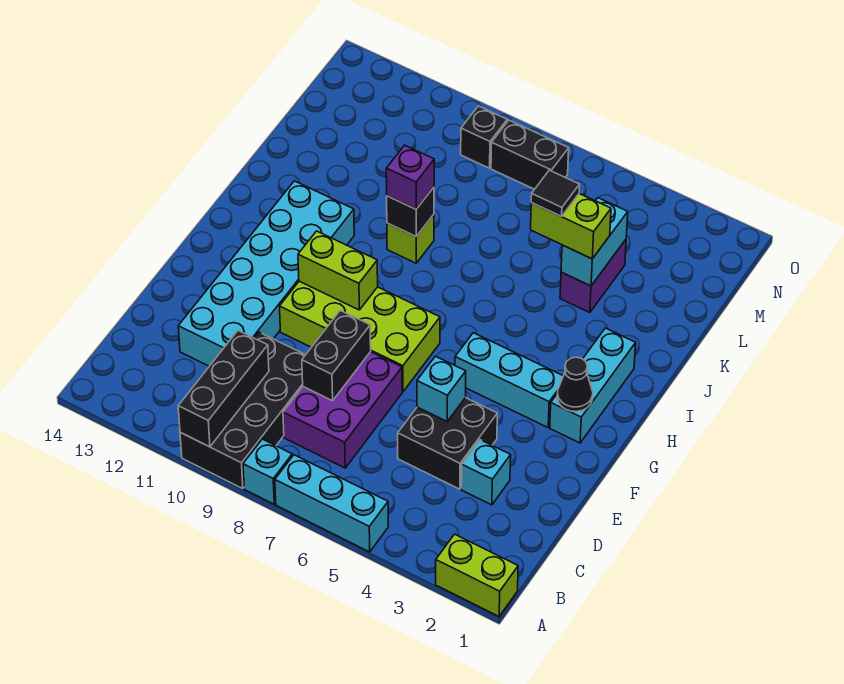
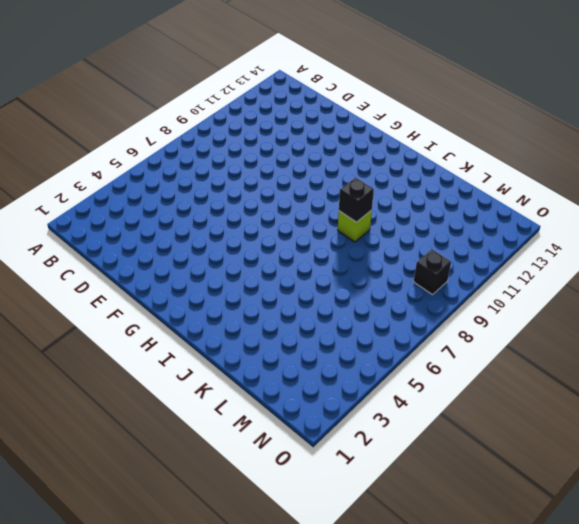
none -> lime 1x2 brick [436,534,518,616]
none -> cyan 1x3 brick [275,455,388,552]
none -> cyan 1x1 brick [243,439,292,504]

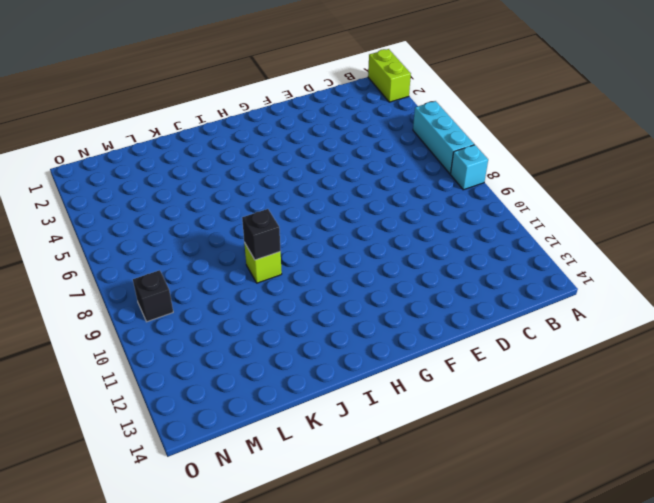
none -> black 2x4 brick [180,332,305,489]
none -> purple 2x3 brick [283,352,402,468]
none -> cyan 1x1 brick [461,440,511,505]

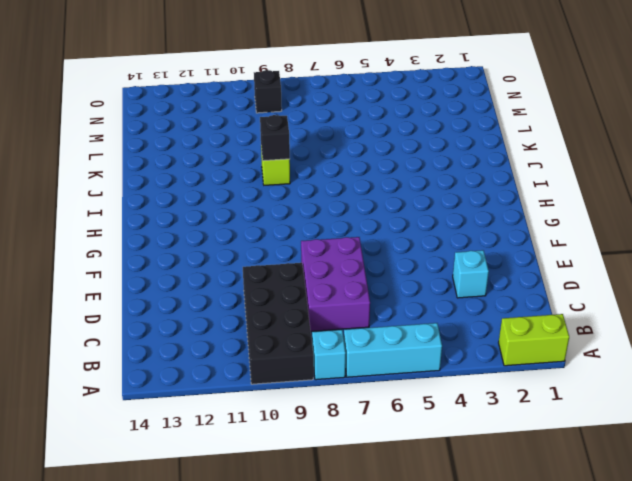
none -> black 2x2 brick [398,398,497,489]
none -> cyan 2x6 brick [178,181,354,366]
none -> lime 2x4 brick [280,281,440,392]

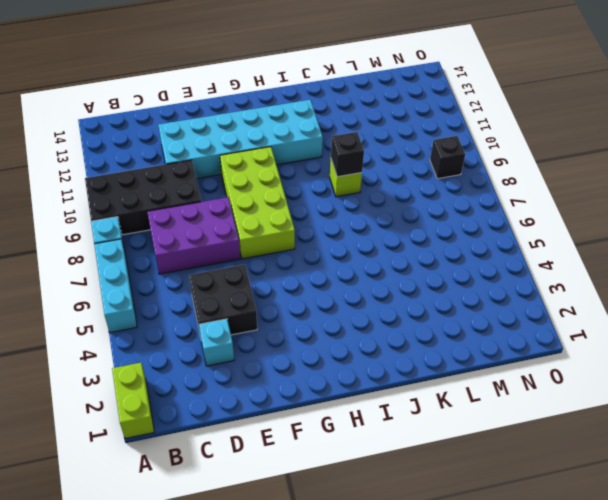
none -> cyan 1x3 brick [550,328,636,443]
none -> cyan 1x3 brick [455,333,563,427]
none -> purple 1x2 brick [560,240,626,313]

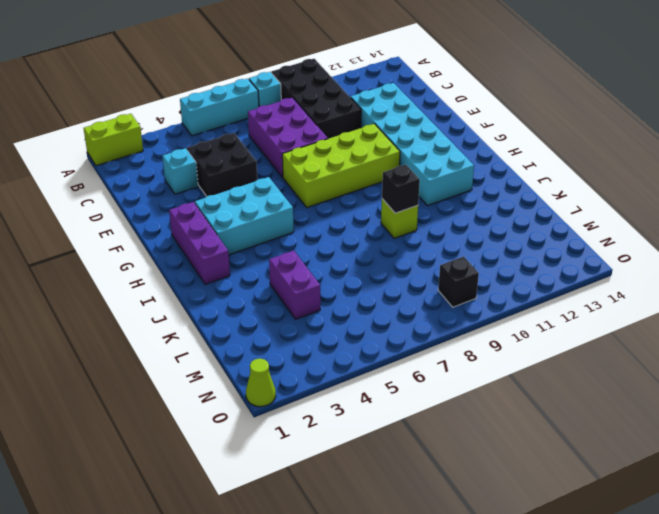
purple 1x3 brick [169,202,230,284] -> cyan 1x3 brick [550,328,636,443]
cyan 2x3 brick [195,177,294,255] -> cyan 1x3 brick [455,333,563,427]
lime 1x1 cone [246,359,276,407] -> none
none -> black 1x2 brick [491,120,569,189]
none -> black 1x3 brick [178,331,269,447]
none -> black 1x2 brick [302,311,371,401]

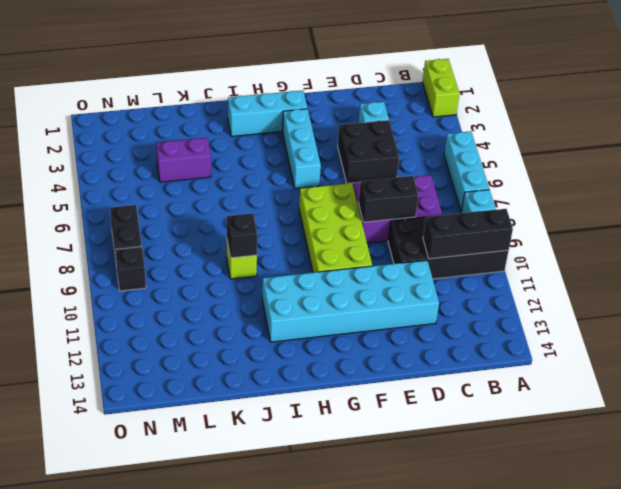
none -> cyan 1x1 brick [417,356,466,421]
none -> black 1x1 cone [557,357,593,412]
none -> lime 1x2 brick [298,231,378,310]

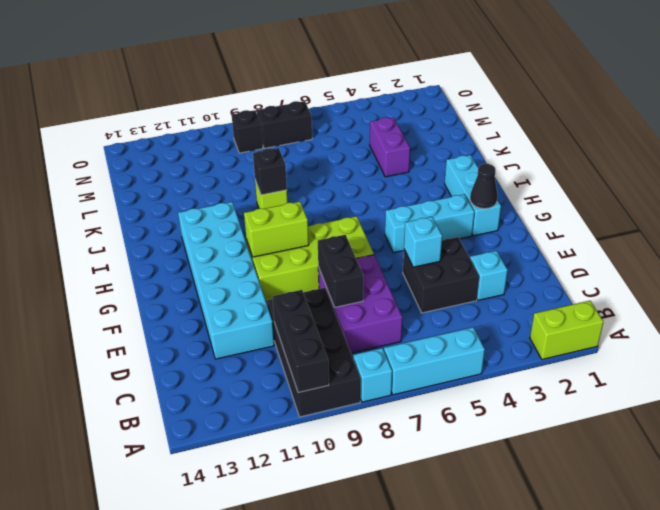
none -> cyan 1x2 brick [561,198,628,286]
none -> purple 1x1 brick [386,145,434,209]
none -> lime 1x2 brick [531,194,611,259]

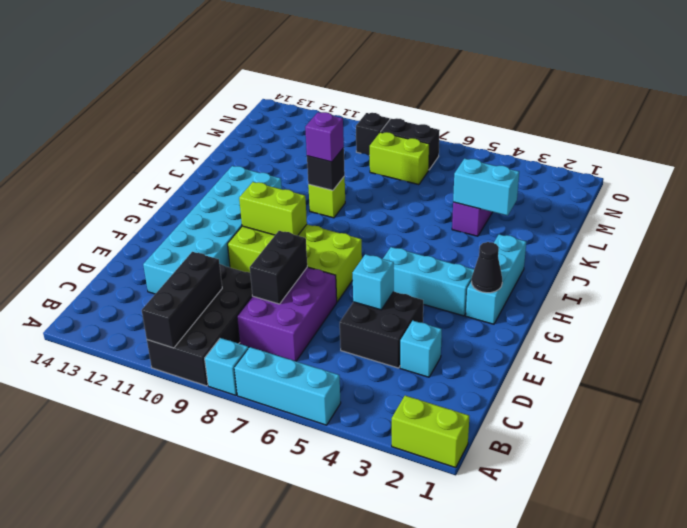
cyan 1x2 brick [453,159,519,216] -> cyan 1x2 brick turned to [561,198,628,286]
lime 1x2 brick [370,132,429,185] -> lime 1x2 brick moved to [531,194,611,259]
none -> black 1x1 tile [531,170,580,216]

